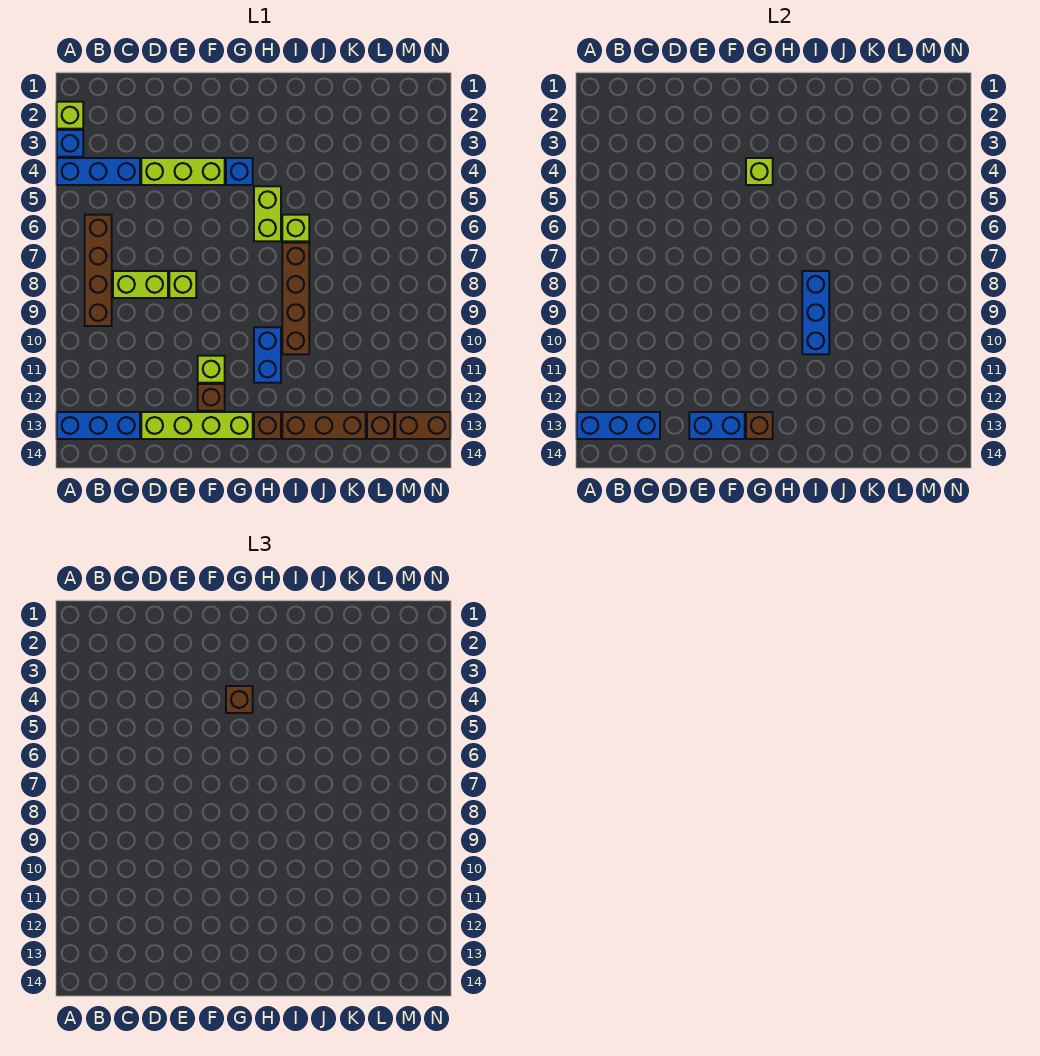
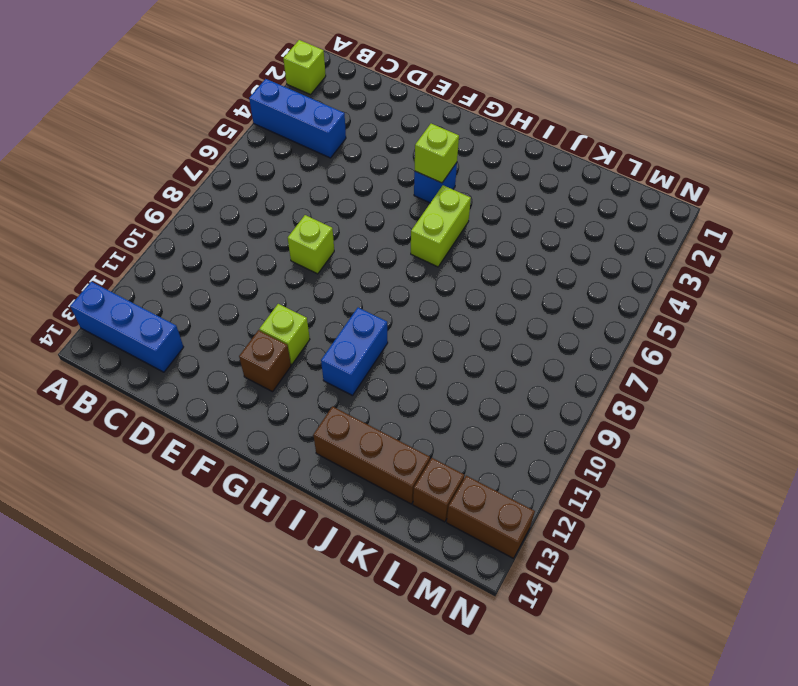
none -> blue 1x1 brick [57,130,83,157]
none -> brown 1x4 brick [85,215,112,326]
none -> lime 1x2 brick [113,271,168,298]

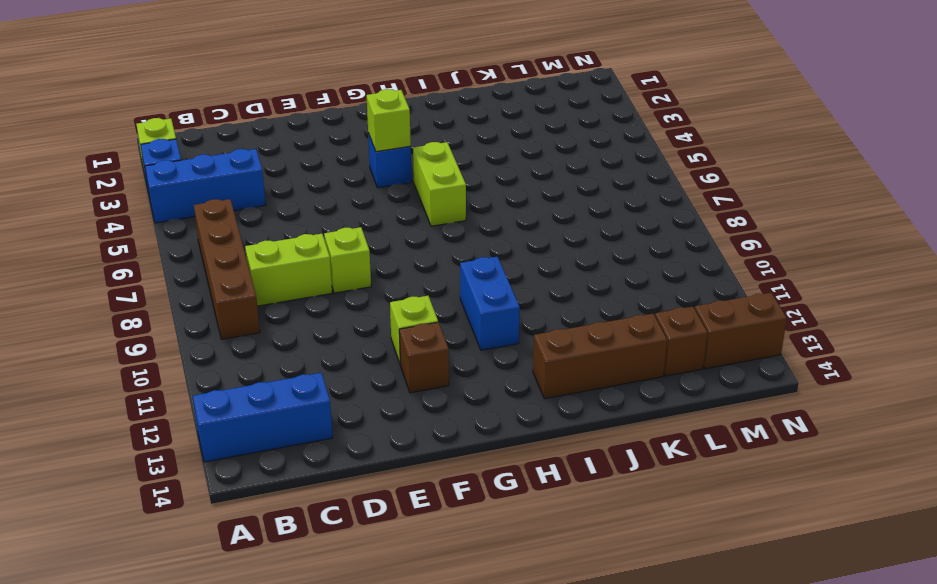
none -> lime 1x3 brick [141,158,225,185]
none -> lime 1x4 brick [141,412,253,439]
none -> brown 1x1 brick [254,412,281,439]

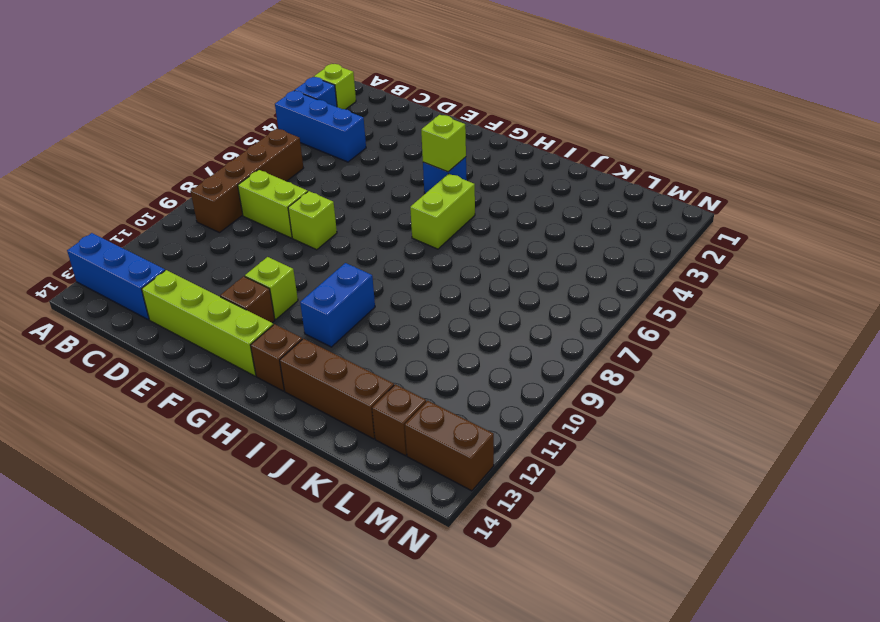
none -> lime 1x3 brick [141,158,225,185]
none -> lime 1x1 brick [282,215,309,241]
none -> brown 1x4 brick [282,243,309,354]

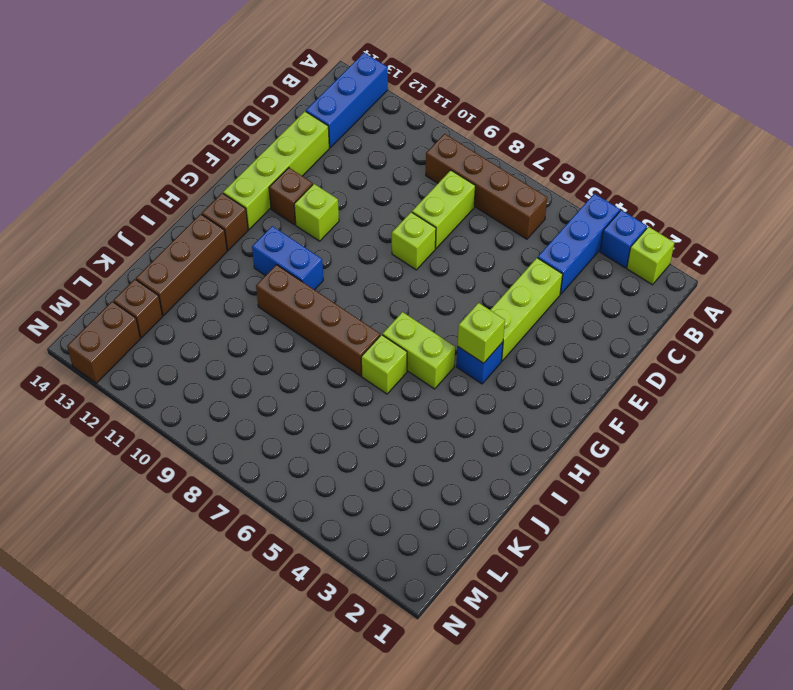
none -> blue 1x3 brick [577,412,660,439]
none -> blue 1x2 brick [689,412,745,439]
none -> brown 1x1 brick [746,412,773,439]

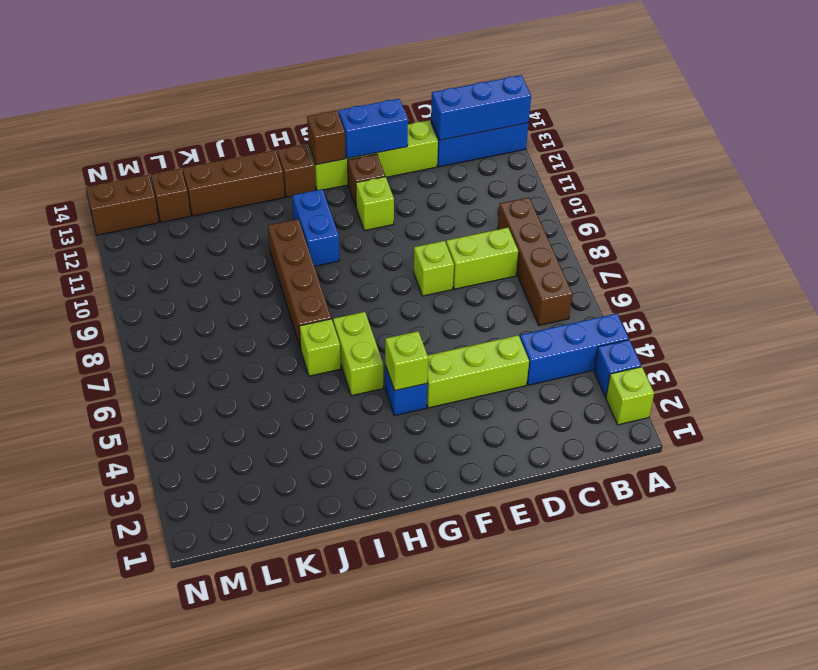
none -> blue 1x3 brick [802,271,829,354]
none -> brown 1x1 brick [226,686,253,713]

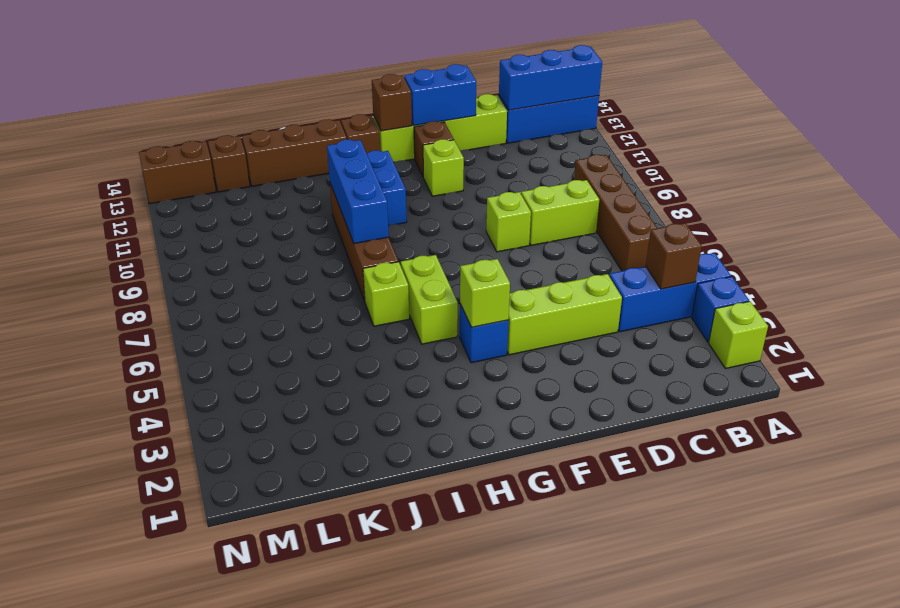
brown 1x1 brick [646,223,702,289] -> brown 1x1 brick moved to [226,686,253,713]

